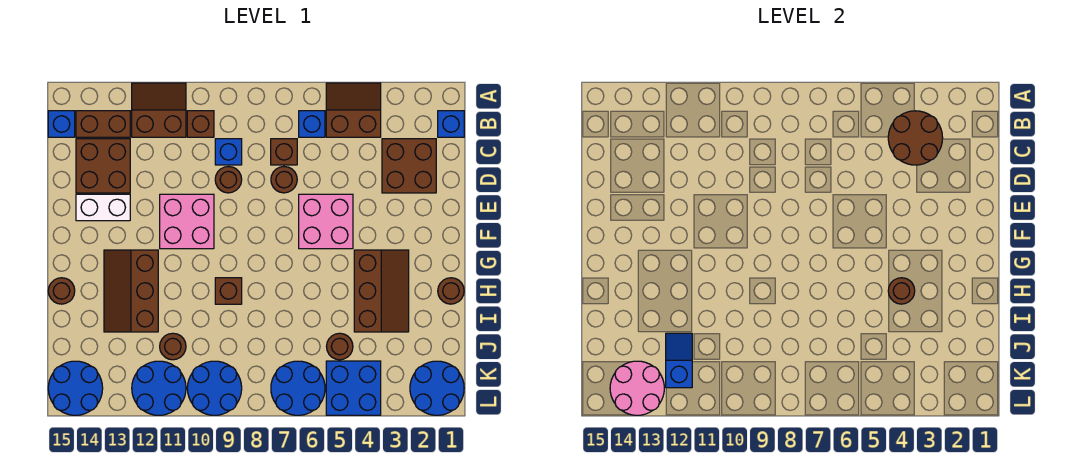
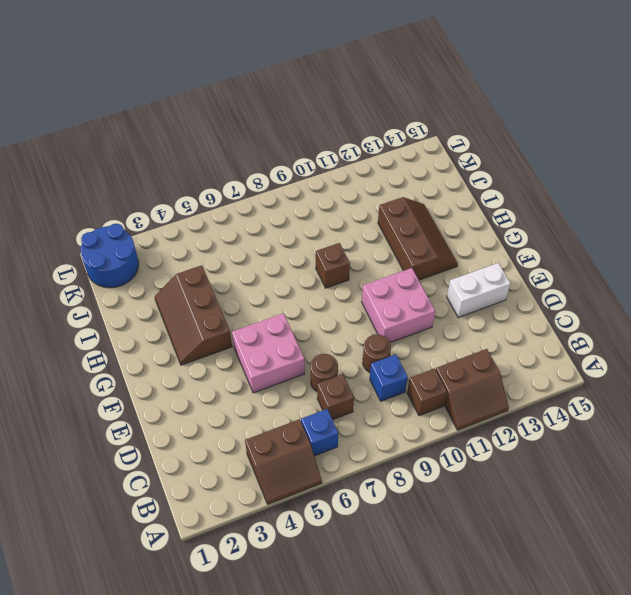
none -> blue 1x1 brick [438,111,464,137]
none -> brown 1x2 brick [76,111,130,137]
none -> blue 1x1 brick [48,111,75,137]
none -> brown 2x2 brick [382,139,436,193]

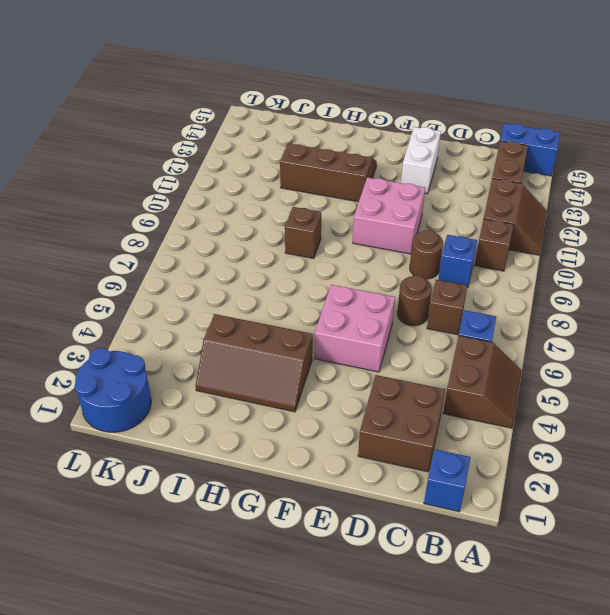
blue 1x2 brick [500,123,560,176] -> blue 1x1 brick [48,111,75,137]
none -> brown 2x2 brick [76,139,130,193]
none -> brown 1x1 round brick [438,278,464,304]
none -> brown 1x1 round brick [48,278,75,304]
none -> brown 1x1 round brick [327,333,353,360]

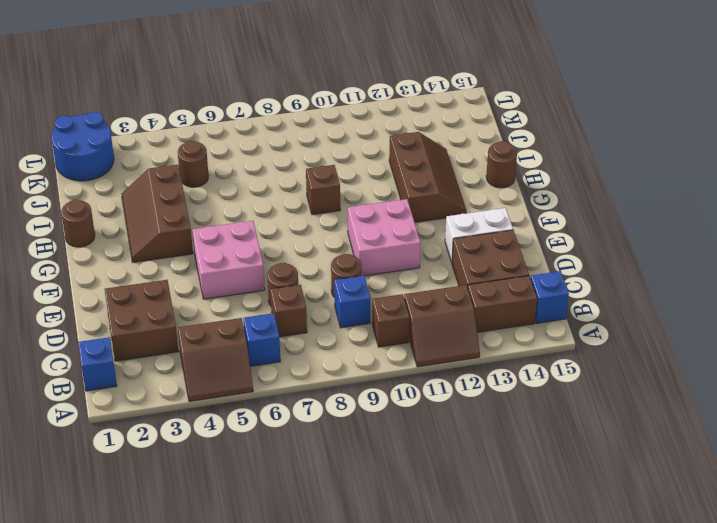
none -> brown 1x1 round brick [160,333,186,360]
none -> blue 2x2 brick [326,361,381,415]
none -> blue 2x2 round brick [271,361,325,415]
none -> blue 2x2 round brick [187,361,242,415]

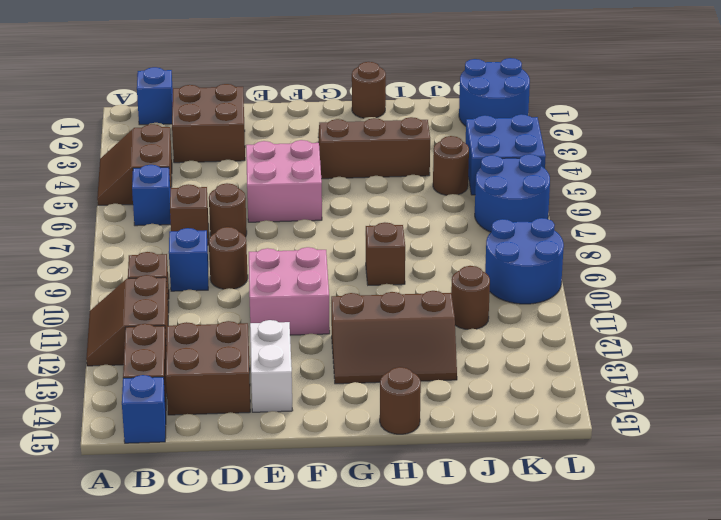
none -> blue 2x2 round brick [132,361,186,415]
none -> blue 2x2 round brick [48,361,103,415]
none -> brown 2x2 round brick [888,111,943,165]
none -> brown 1x1 round brick [888,278,915,304]

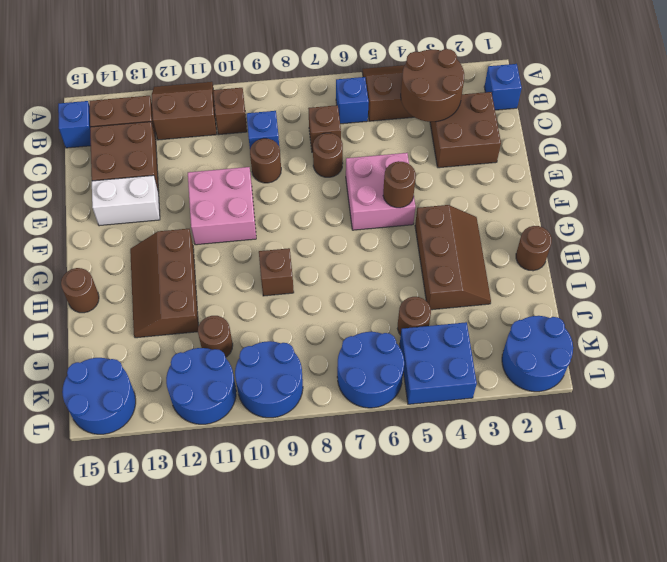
brown 1x1 round brick [383,161,416,208] -> brown 1x1 round brick moved to [888,278,915,304]
none -> blue 1x2 slope [666,333,692,388]
none -> pink 2x2 round brick [610,361,664,415]

